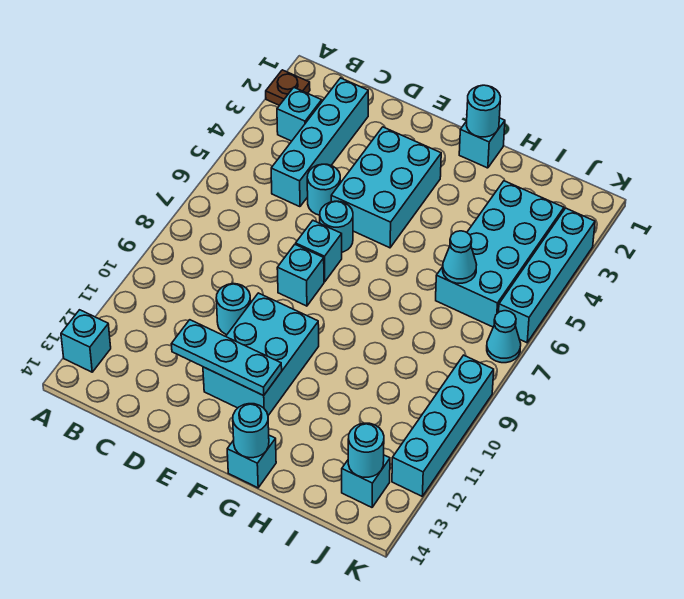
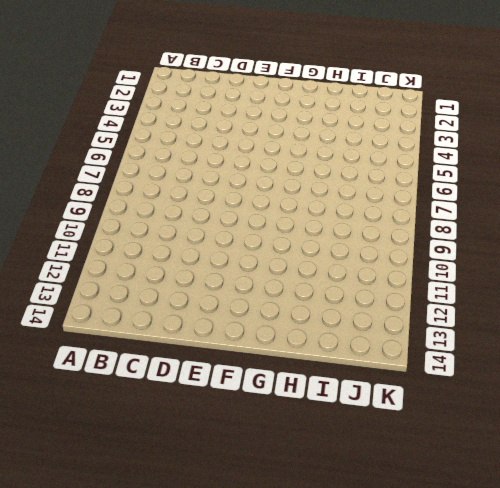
none -> brown 1x1 plate [266,70,310,105]
none -> cyan 1x1 brick [61,310,111,372]
none -> cyan 1x1 brick [277,88,322,141]

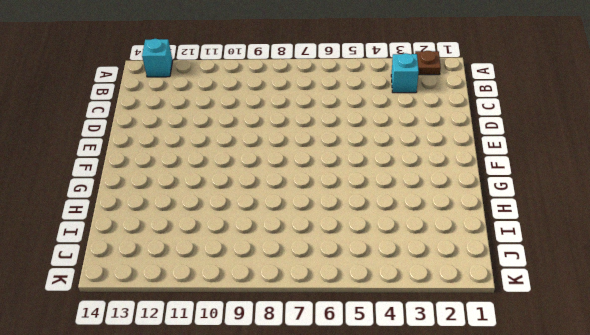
none -> cyan 1x4 brick [271,78,368,207]
none -> cyan 1x1 round brick [307,164,340,215]
none -> cyan 1x1 round brick [216,284,251,335]

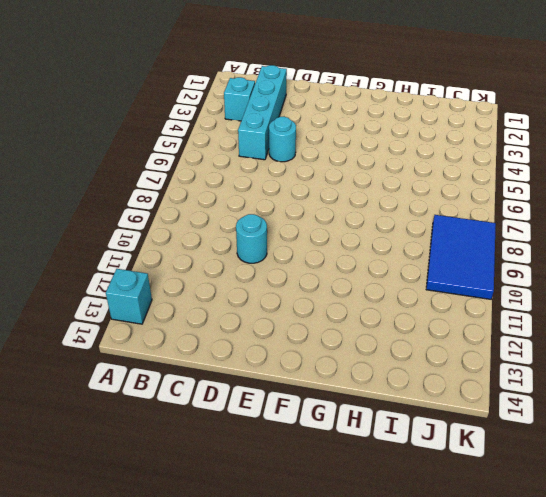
blue 2x3 tile [426,215,496,299] -> cyan 1x4 brick [392,355,494,496]
none -> brown 1x1 plate [266,70,310,105]
none -> cyan 2x3 brick [331,127,441,248]
none -> cyan 1x1 round brick [320,201,353,252]

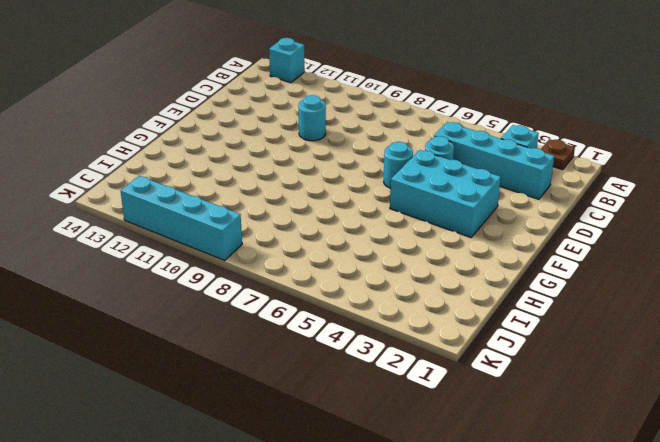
none -> cyan 1x1 brick [296,221,342,282]
none -> cyan 1x1 brick [277,244,324,306]
none -> cyan 2x3 brick [203,293,319,415]

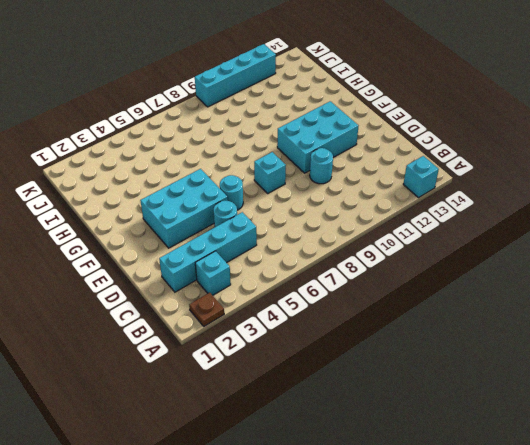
none -> cyan 1x1 brick [296,221,342,282]
none -> cyan 1x1 brick [459,118,505,168]
none -> cyan 1x1 brick [227,435,276,488]

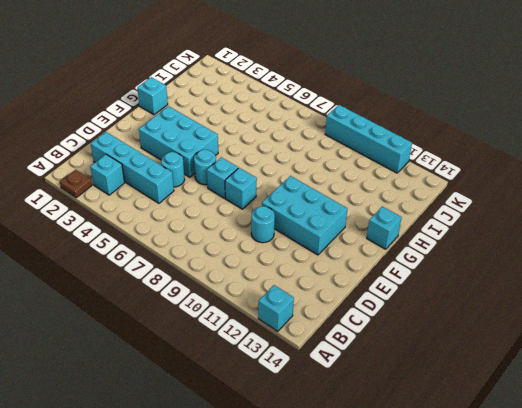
none -> cyan 2x4 brick [436,181,564,327]
none -> cyan 1x1 brick [342,455,390,507]
none -> cyan 1x4 brick [499,208,595,343]

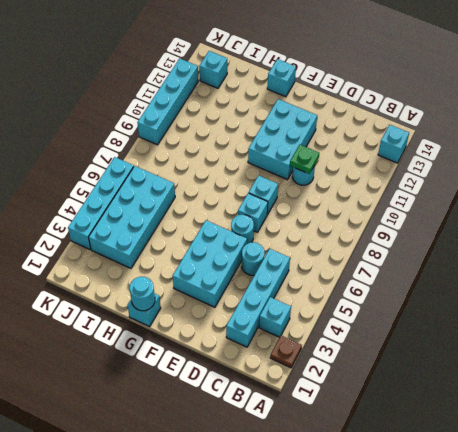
green 1x1 plate [290,145,319,174] -> none
none -> cyan 1x1 cone [487,311,521,363]
none -> cyan 1x3 plate [171,320,282,396]
none -> cyan 1x1 round brick [233,404,269,458]

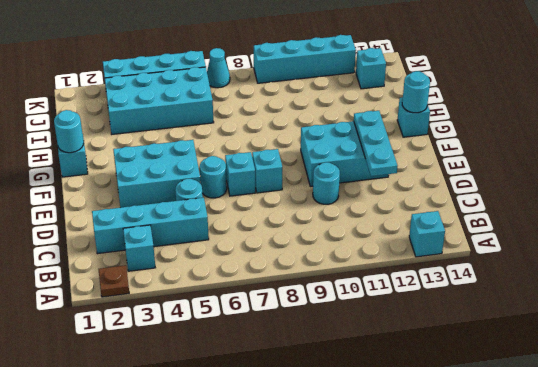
none -> cyan 1x1 cone [443,231,477,283]
none -> cyan 1x1 round brick [348,423,384,477]

